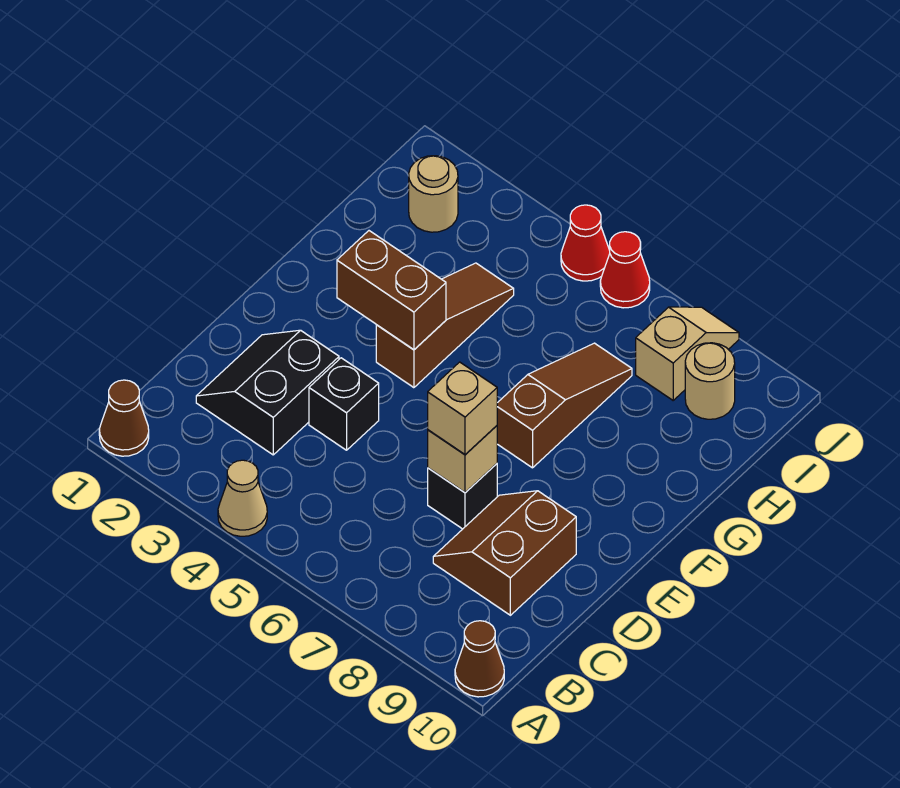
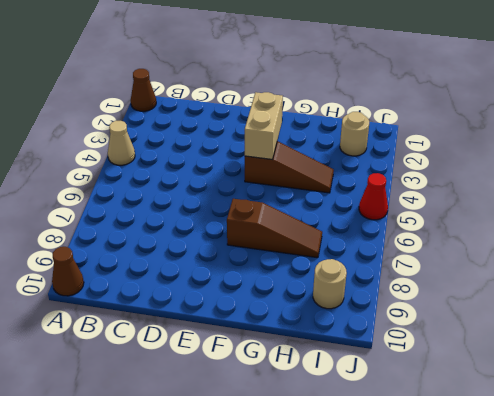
tan 1x2 brick [245,92,283,159] -> brown 1x2 brick [337,231,446,350]
none -> black 2x2 slope [196,330,339,455]
none -> brown 2x2 slope [433,491,576,615]
none -> black 1x1 brick [309,358,379,450]

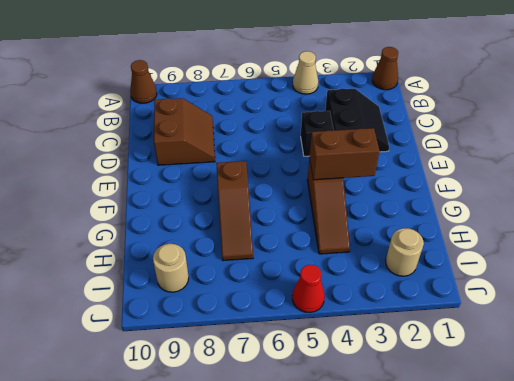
none -> black 1x1 brick [428,464,497,529]
none -> tan 1x2 slope [636,307,739,400]
none -> red 1x1 cone [600,232,650,308]

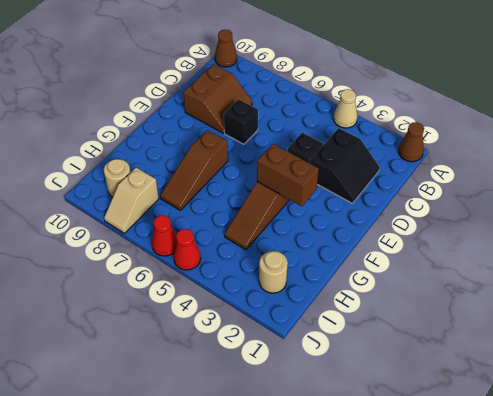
none -> tan 1x1 brick [428,426,497,492]
none -> tan 1x1 brick [428,362,497,454]

